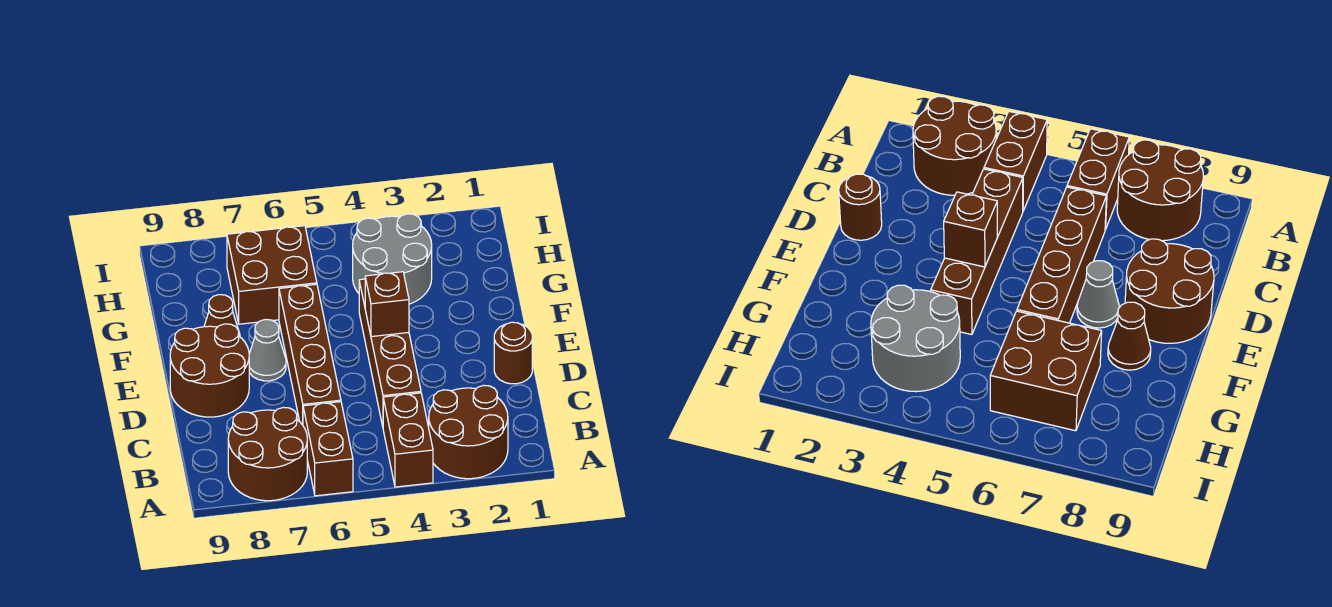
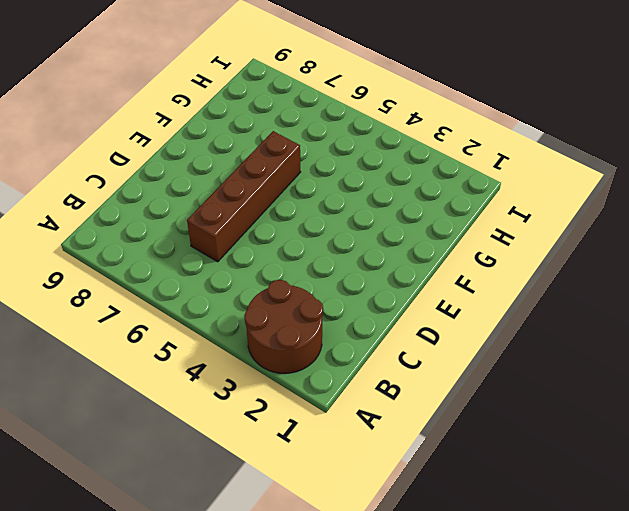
none -> brown 1x2 brick [383,393,433,487]
none -> brown 1x2 brick [303,402,353,496]
none -> brown 2x2 round brick [228,407,307,501]

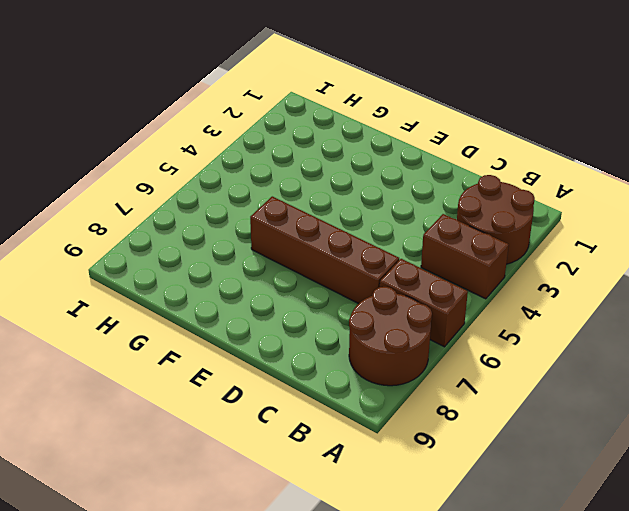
none -> brown 1x4 brick [359,279,421,426]
none -> brown 1x1 round brick [494,322,532,384]
none -> brown 2x2 round brick [170,324,249,417]

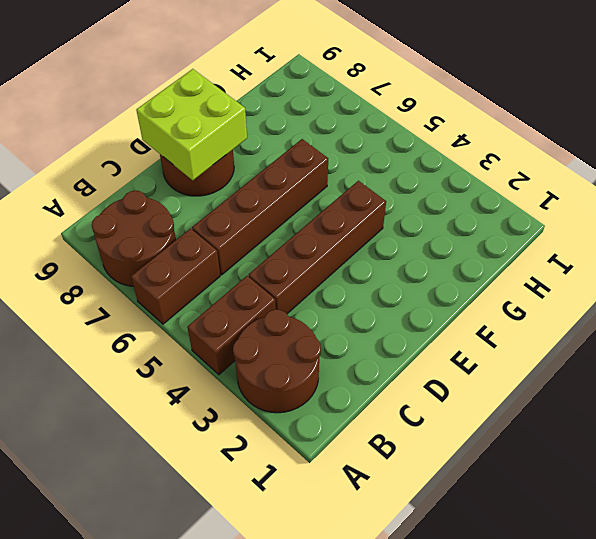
lime 2x2 brick [136,69,247,180] -> none
none -> brown 1x1 round brick [494,322,532,384]
none -> grey 1x1 cone [249,319,286,381]
none -> brown 1x1 cone [204,295,240,336]

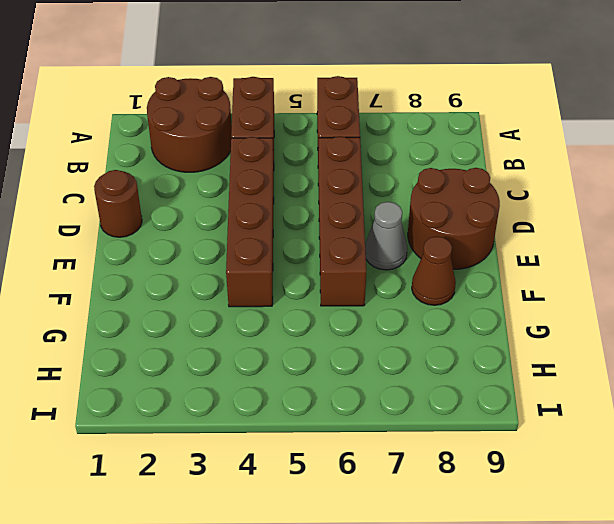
none -> brown 2x2 round brick [228,407,307,501]
none -> grey 2x2 round brick [353,214,432,304]
none -> brown 2x2 brick [227,226,317,324]

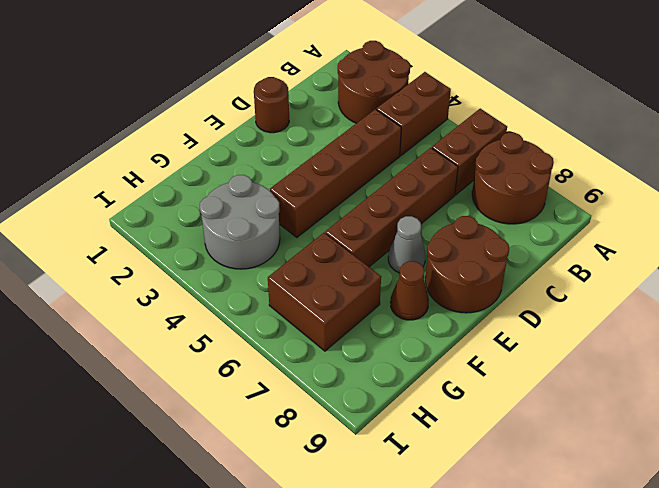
none -> brown 1x1 brick [365,272,409,337]

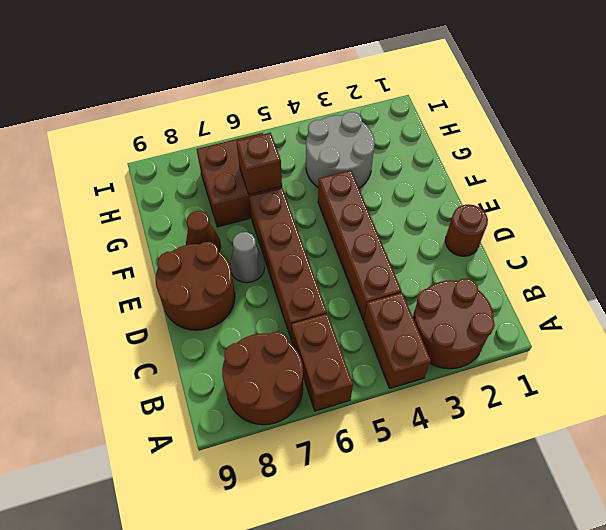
brown 1x1 brick [236,133,282,195] -> brown 1x1 brick moved to [365,272,409,337]

